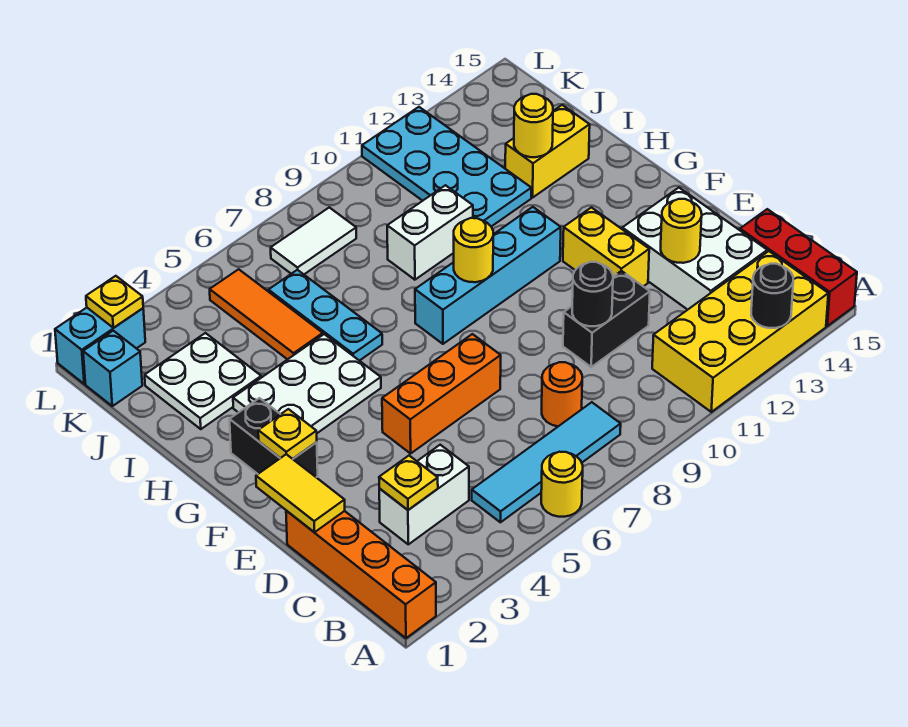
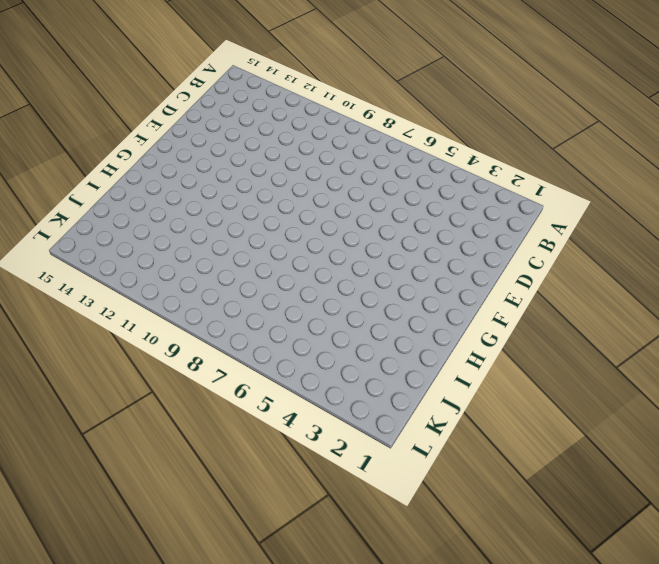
none -> orange 1x4 brick [286,511,436,638]
none -> yellow 1x1 round brick [541,452,583,517]
none -> yellow 2x4 brick [652,251,828,412]
none -> red 1x3 brick [740,209,857,326]

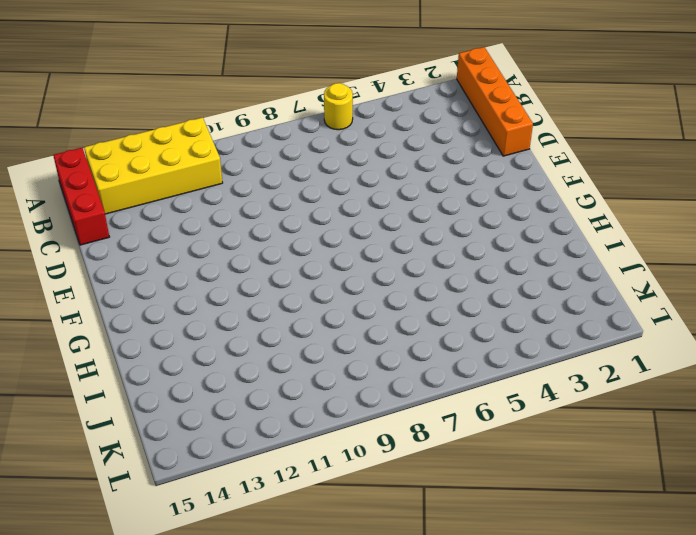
none -> cyan 1x4 tile [472,402,621,522]
none -> white 1x2 brick [379,445,469,544]
none -> orange 1x1 round brick [542,362,582,426]
none -> white 2x3 brick [622,188,767,310]

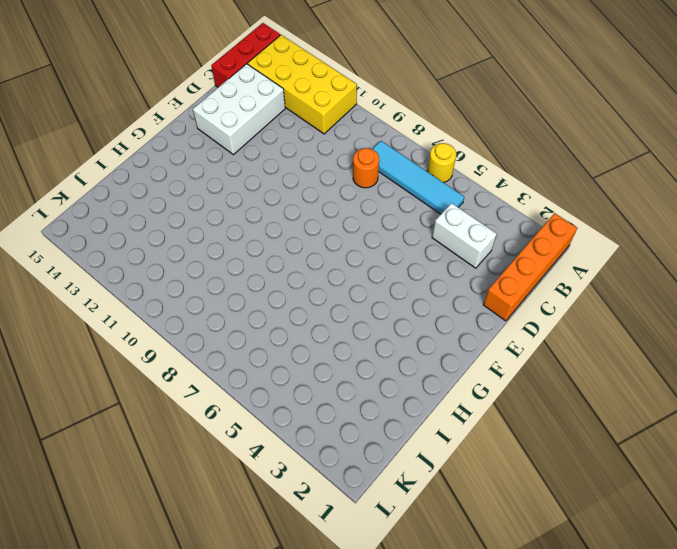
none -> black 1x2 brick [563,271,650,367]
none -> orange 1x3 brick [382,334,501,453]
none -> yellow 1x2 brick [563,208,649,286]
none -> black 1x2 brick [230,398,318,477]

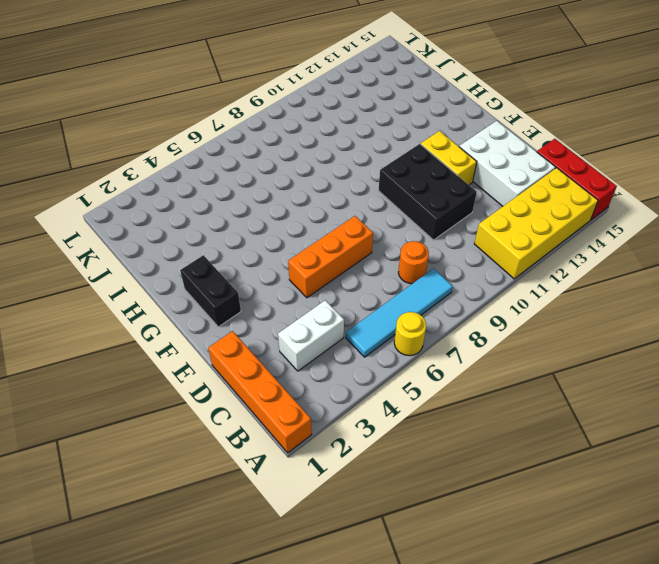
black 2x3 brick [379,144,477,240] -> black 1x2 brick [563,271,650,367]
none -> white 2x3 plate [233,334,381,433]
none -> cyan 1x4 brick [415,207,561,344]
none -> cyan 1x3 plate [268,270,382,361]
none -> white 2x2 plate [145,333,261,429]

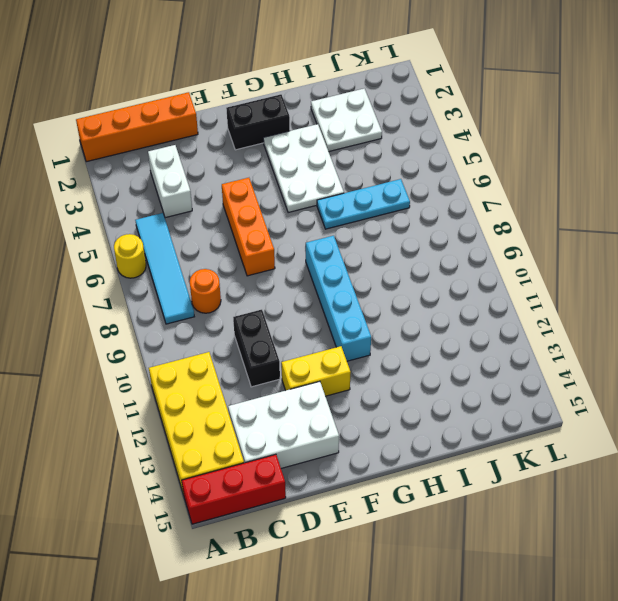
none -> orange 1x3 tile [210,269,323,360]
none -> white 1x2 brick [387,185,473,280]
none -> cyan 2x4 plate [362,107,531,227]
none -> yellow 1x2 brick [505,105,590,198]

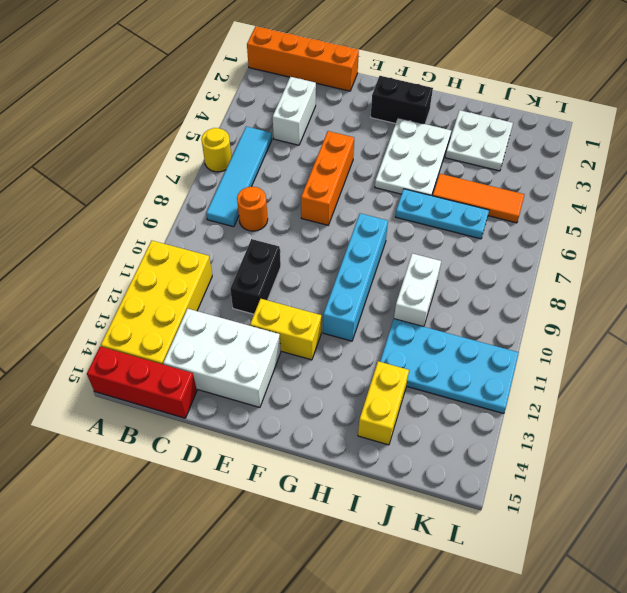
none -> cyan 1x1 brick [83,331,142,406]
none -> white 1x2 tile [271,207,356,274]
none -> cyan 1x2 brick [55,308,145,384]
none -> black 1x1 round brick [751,264,793,328]

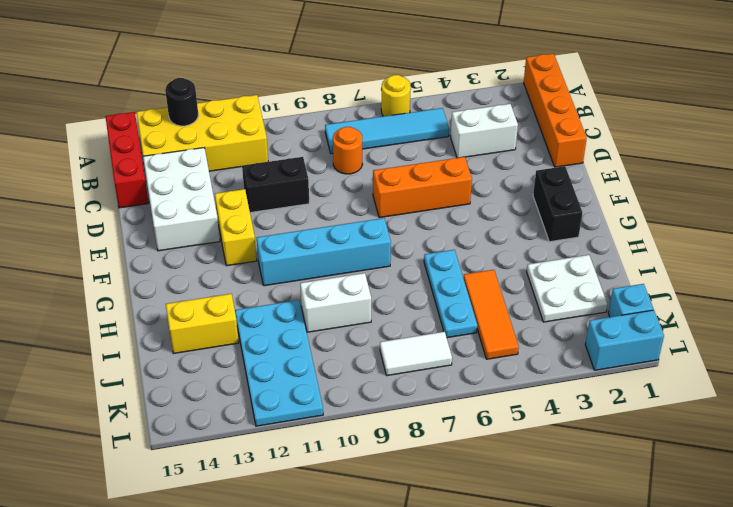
none -> white 2x3 plate [233,334,381,433]
none -> yellow 1x1 plate [379,456,438,510]
none -> yellow 1x2 tile [256,454,345,532]
none -> black 1x1 round brick [572,262,613,326]

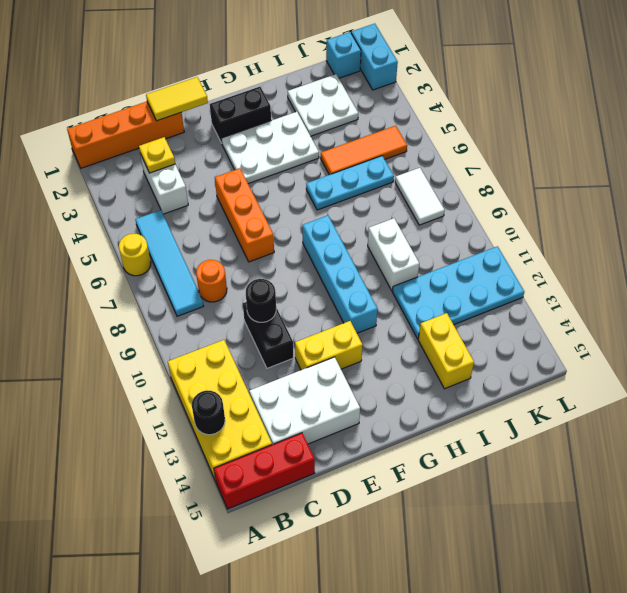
white 2x3 plate [221,112,319,184] -> white 2x3 plate turned to [233,334,381,433]
none -> yellow 1x1 round brick [661,199,702,263]
none -> yellow 1x1 plate [258,409,317,459]
none -> yellow 1x1 round brick [454,218,493,282]
none -> yellow 1x1 round brick [514,94,553,157]

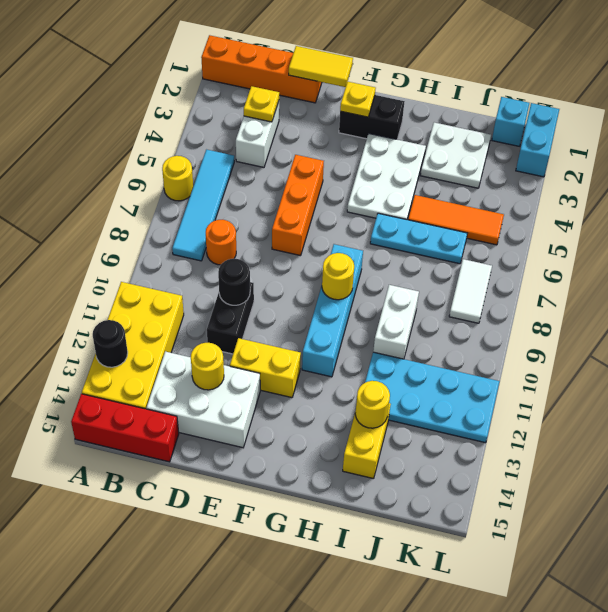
none -> yellow 1x1 plate [86,276,143,328]

